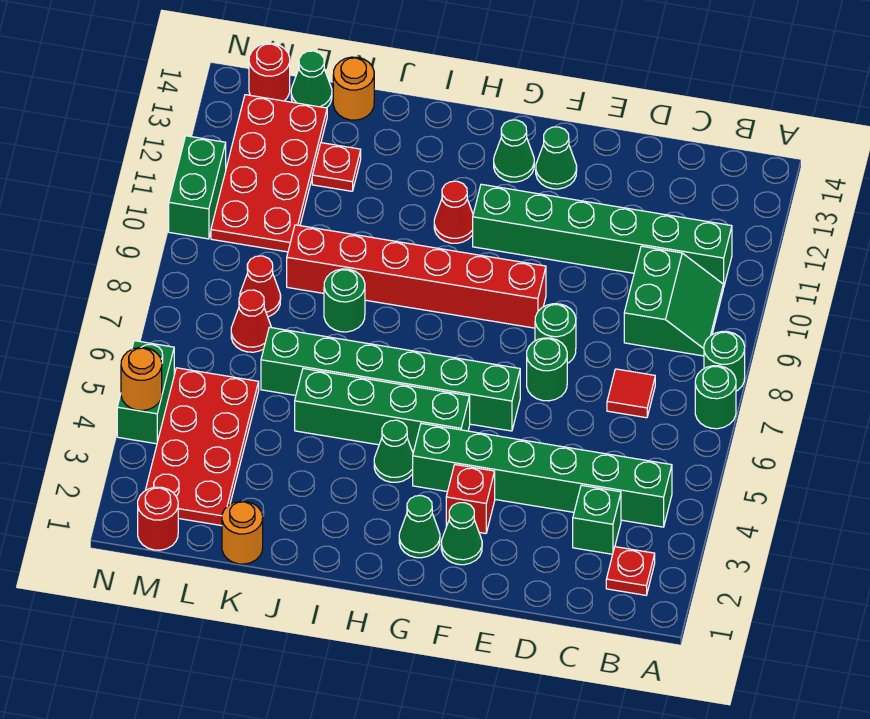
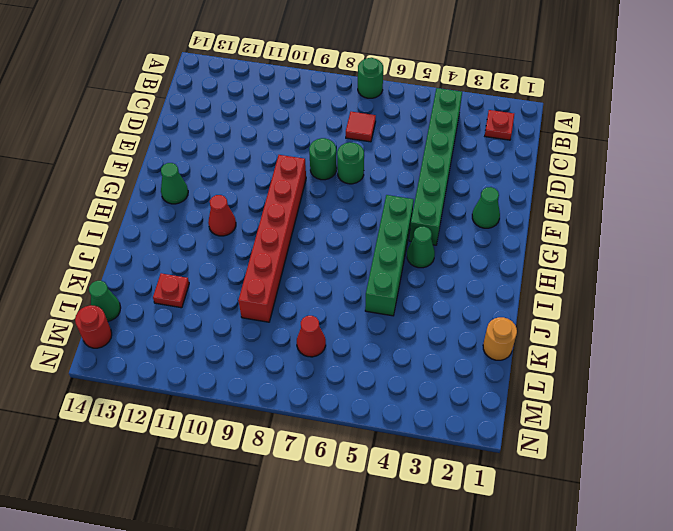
none -> green 1x1 round brick [704,331,745,391]
none -> green 2x2 slope [624,246,723,356]
none -> green 1x6 brick [473,184,732,288]
none -> green 1x1 brick [573,485,621,554]

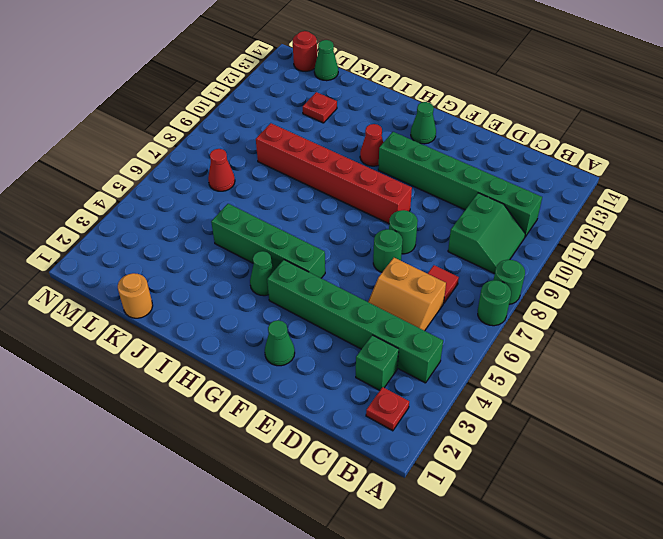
orange 2x2 slope [368,258,446,331] -> none
none -> red 1x1 brick [446,465,495,533]
none -> green 1x6 brick [261,327,520,431]
none -> green 1x1 cone [536,127,577,189]
none -> green 1x1 cone [399,496,440,558]

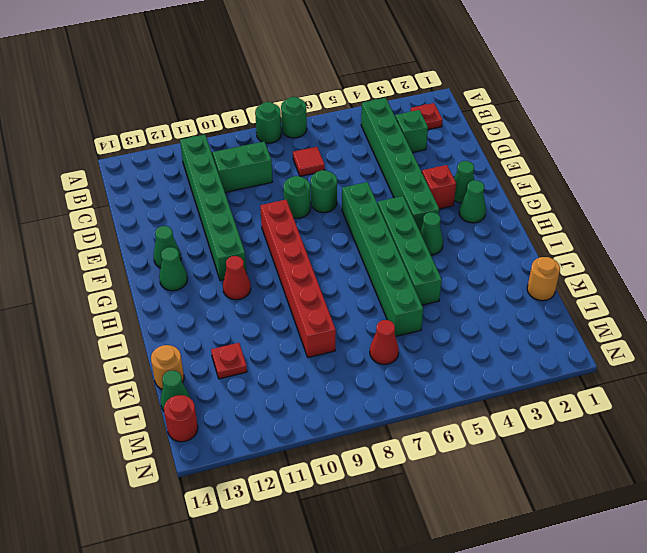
none -> green 1x1 round brick [324,269,365,332]
none -> red 2x4 plate [145,368,259,526]
none -> red 1x1 cone [240,256,281,317]
none -> red 2x4 plate [211,95,327,252]

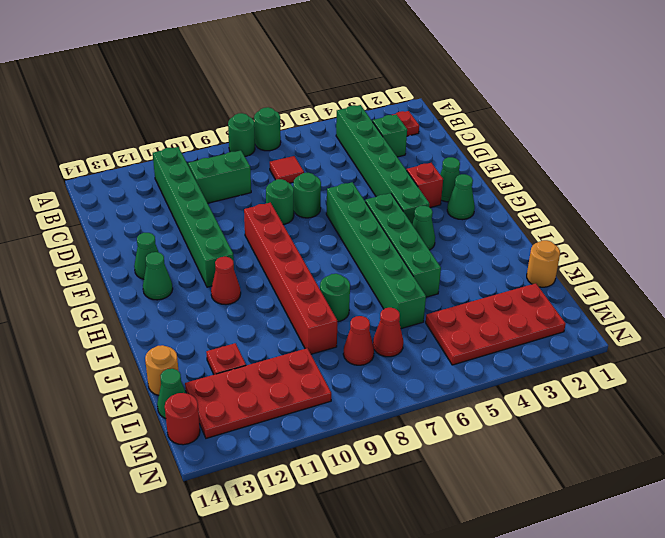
none -> red 1x1 round brick [138,487,178,550]
none -> green 1x2 brick [117,341,174,444]
none -> green 1x2 brick [169,136,226,239]
none -> orange 1x1 round brick [121,347,162,410]

